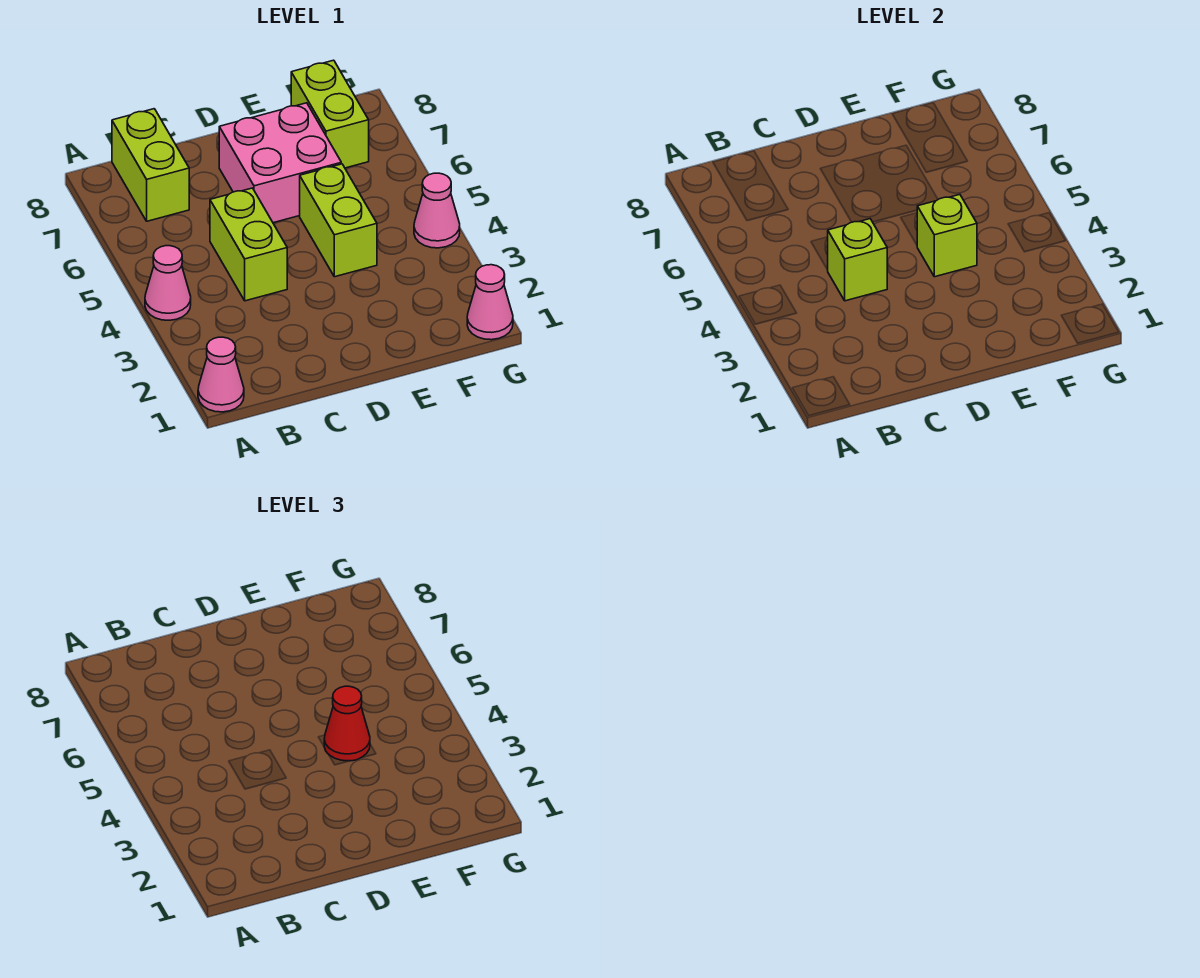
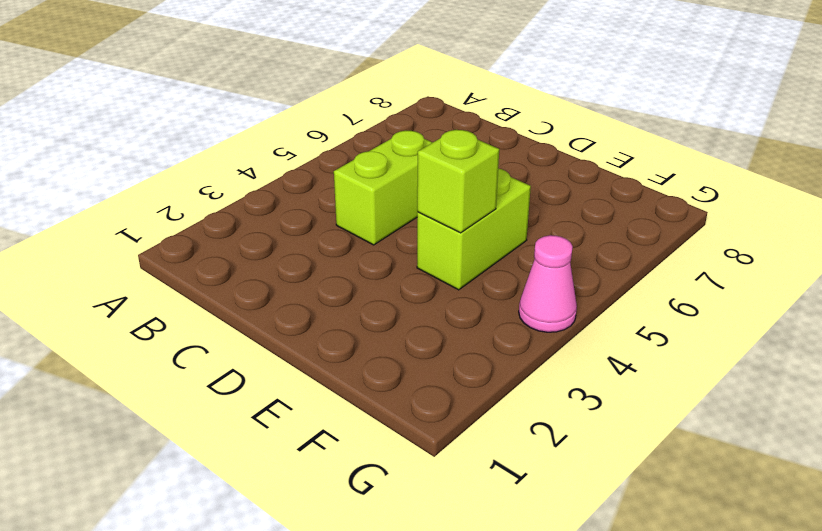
none -> pink 1x1 cone [198,337,244,412]
none -> pink 1x1 cone [145,246,191,320]
none -> lime 1x2 brick [112,109,189,221]

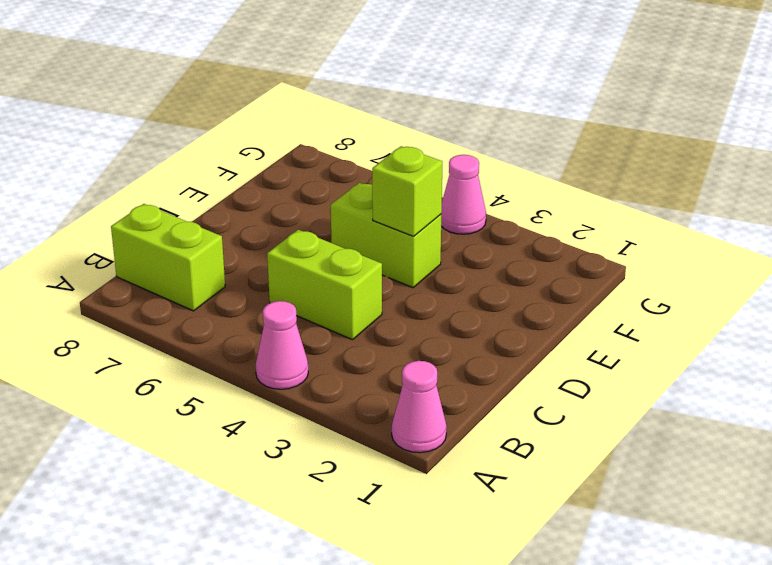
none -> pink 2x2 brick [219,103,341,223]
none -> lime 1x2 brick [291,60,369,168]
none -> pink 1x1 cone [467,265,513,340]

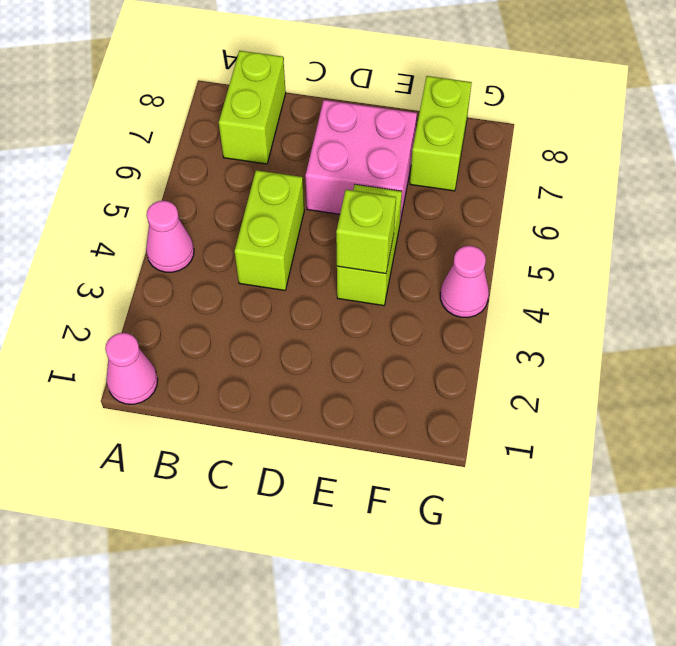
none -> pink 1x1 cone [467,265,513,340]
none -> lime 1x1 brick [828,219,887,301]
none -> red 1x1 cone [324,686,370,761]

